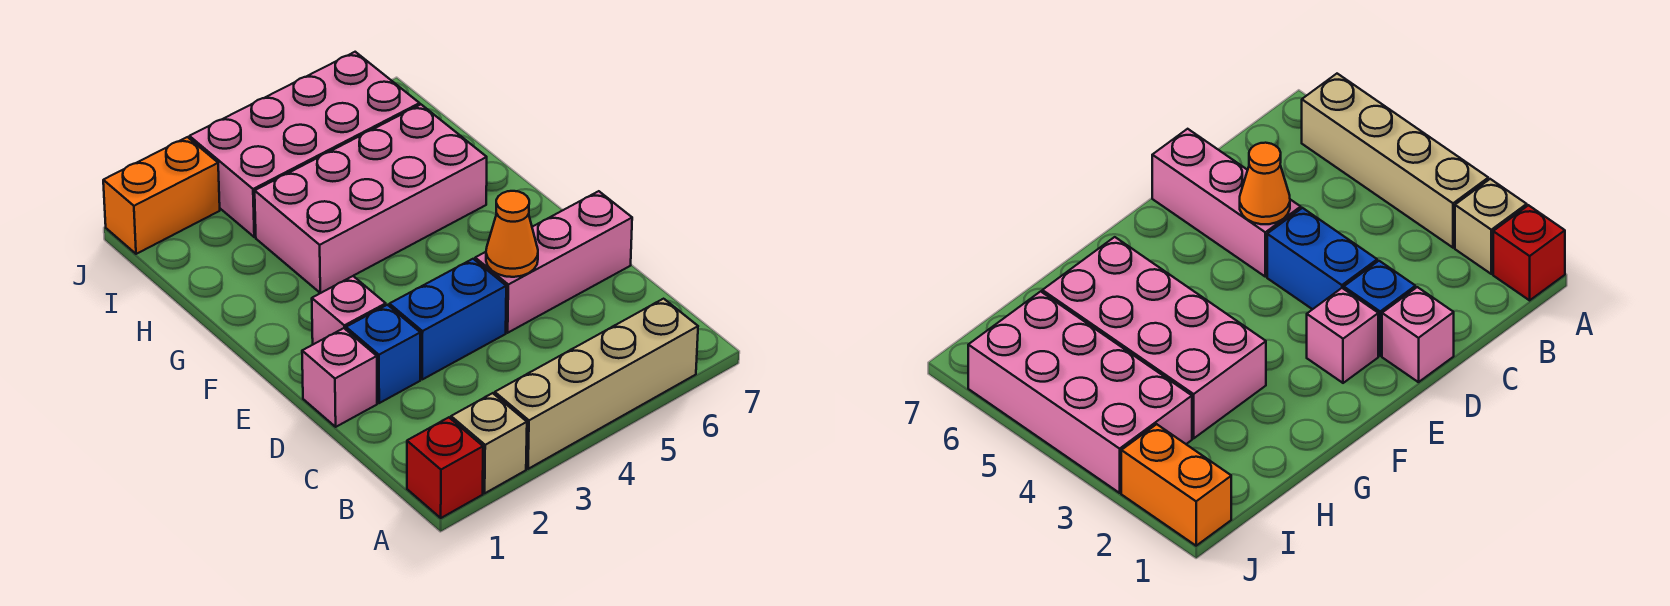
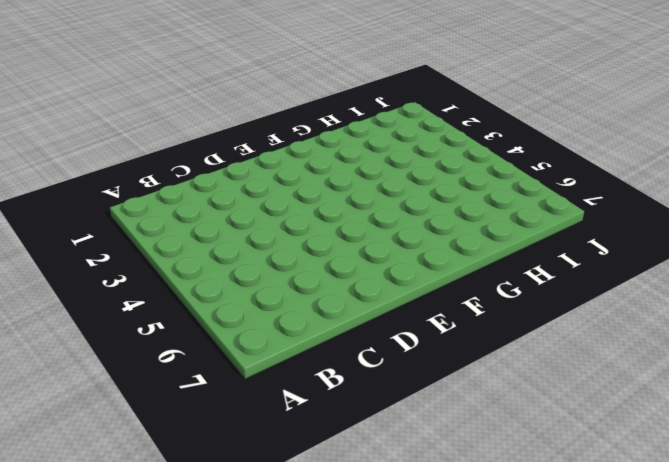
none -> red 1x1 brick [407,417,483,518]
none -> tan 1x1 brick [451,393,527,493]
none -> tan 1x4 brick [495,299,698,469]

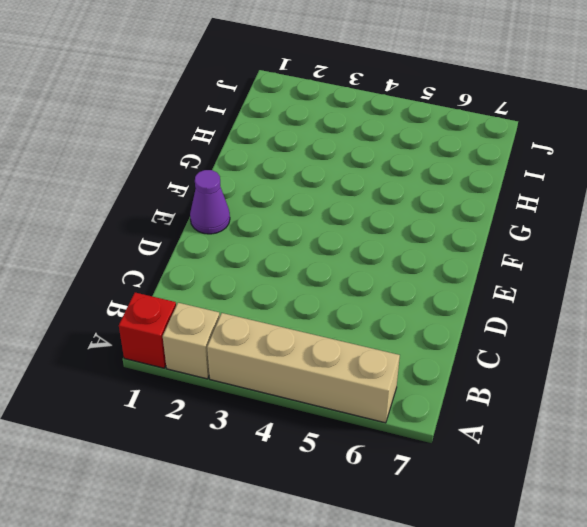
purple 1x1 cone [190,170,230,234] -> none
none -> pink 1x1 brick [302,328,377,427]
none -> blue 1x1 brick [346,305,420,403]
none -> blue 1x2 brick [389,259,506,379]

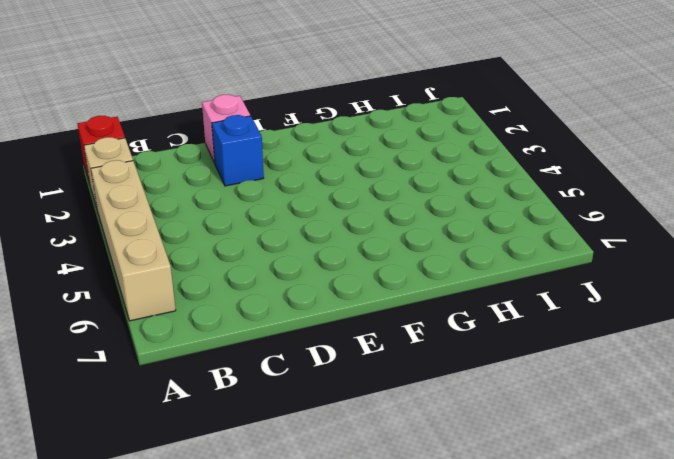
none -> blue 1x2 brick [389,259,506,379]
none -> pink 1x3 brick [475,191,632,333]
none -> pink 1x1 brick [312,276,386,344]

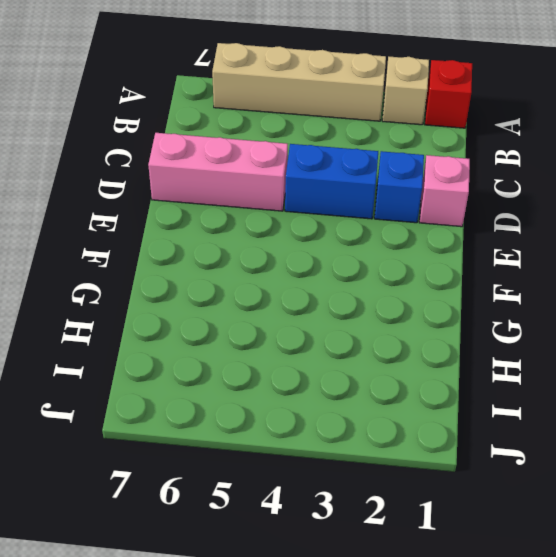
none -> pink 1x1 brick [312,276,386,344]
none -> pink 2x4 brick [255,105,487,293]
none -> pink 2x4 brick [189,52,420,237]

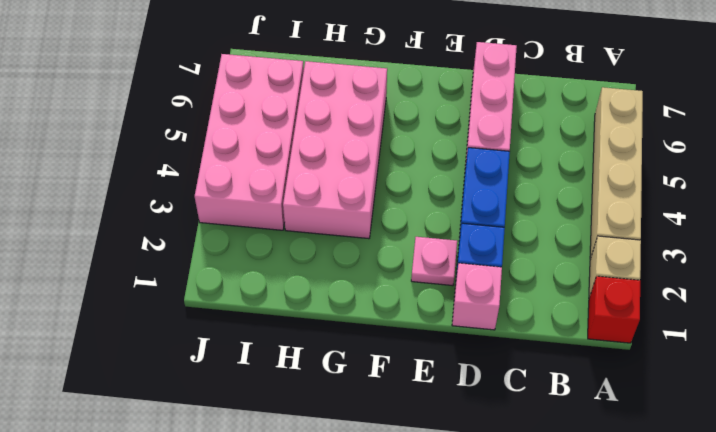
pink 1x1 plate [411,237,457,286] -> pink 1x1 brick [312,276,386,344]
none -> orange 1x2 brick [103,137,220,254]
none -> orange 1x1 cone [486,191,538,277]

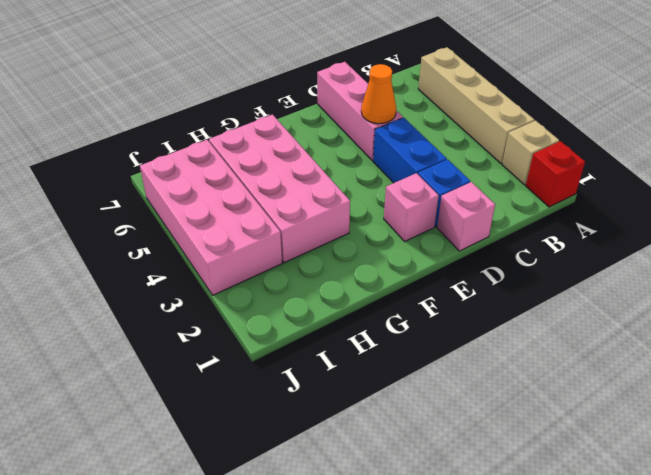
none -> orange 1x2 brick [103,137,220,254]

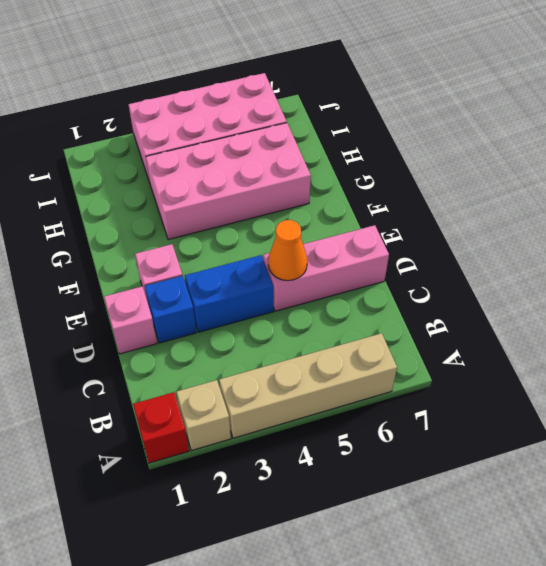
none -> orange 1x2 brick [103,137,220,254]

